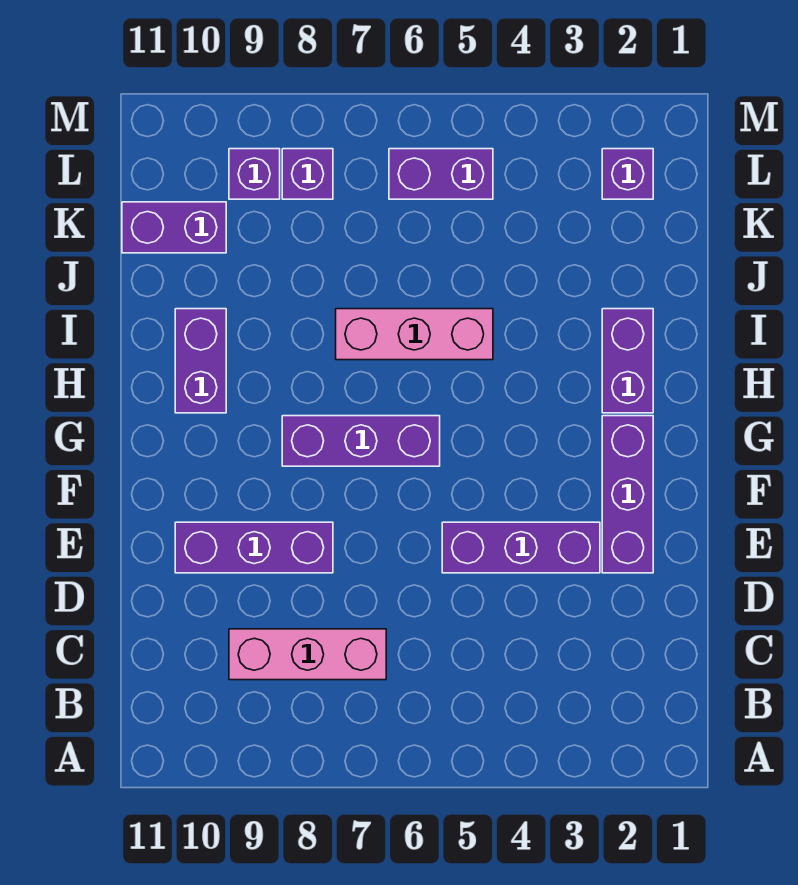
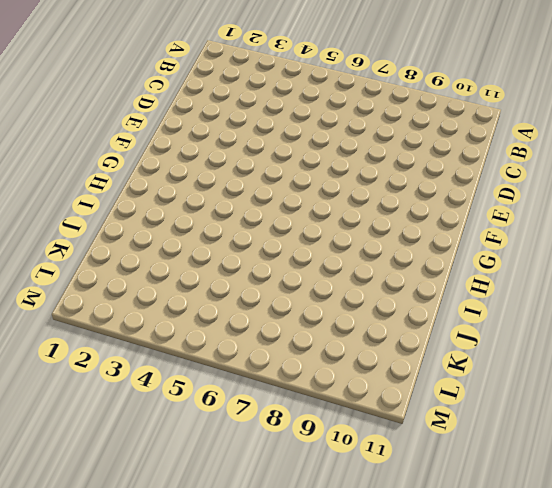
none -> pink 1x3 brick [229,629,386,680]
none -> purple 1x3 brick [602,416,653,573]
none -> purple 1x3 brick [442,522,600,573]

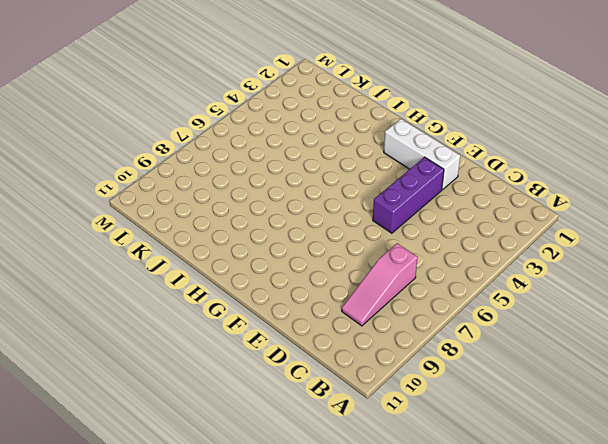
pink 1x3 slope [342,243,418,326] -> pink 1x3 brick [229,629,386,680]
white 1x3 brick [384,119,460,190] -> purple 1x3 brick [602,416,653,573]
none -> purple 1x3 brick [175,522,333,573]
none -> purple 1x3 brick [282,416,440,466]
none -> purple 1x2 brick [602,309,653,413]

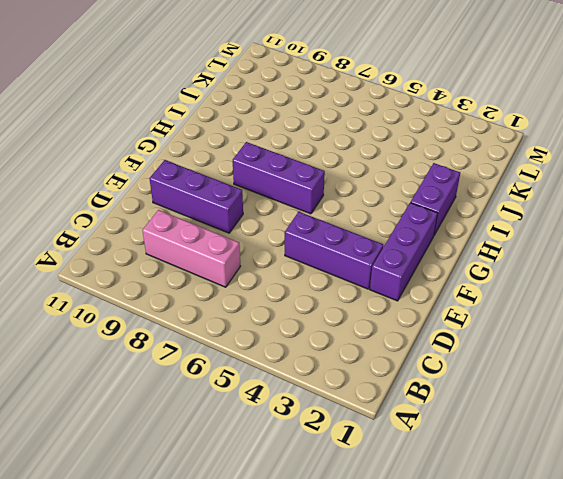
none -> purple 1x2 brick [175,309,226,413]
none -> pink 1x3 brick [336,309,493,360]
none -> purple 1x2 brick [122,202,226,253]

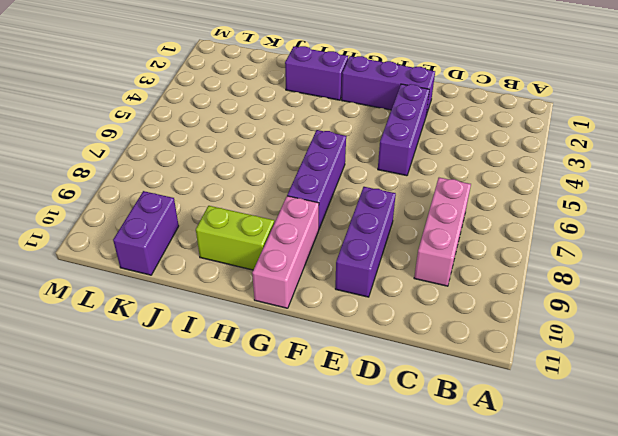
pink 1x3 brick [252,196,319,308] -> pink 1x3 brick moved to [336,309,493,360]
lime 1x2 brick [196,206,274,270] -> purple 1x2 brick [175,309,226,413]
none -> purple 1x1 brick [602,149,653,199]
none -> purple 1x2 brick [389,149,493,199]
none -> purple 1x1 brick [282,149,333,199]

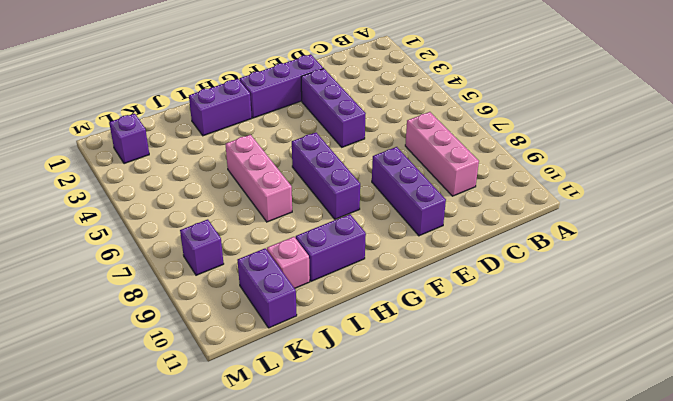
pink 1x1 brick [267,237,310,288] -> none
none -> purple 1x2 brick [389,149,493,199]
none -> purple 1x1 brick [229,149,280,199]

